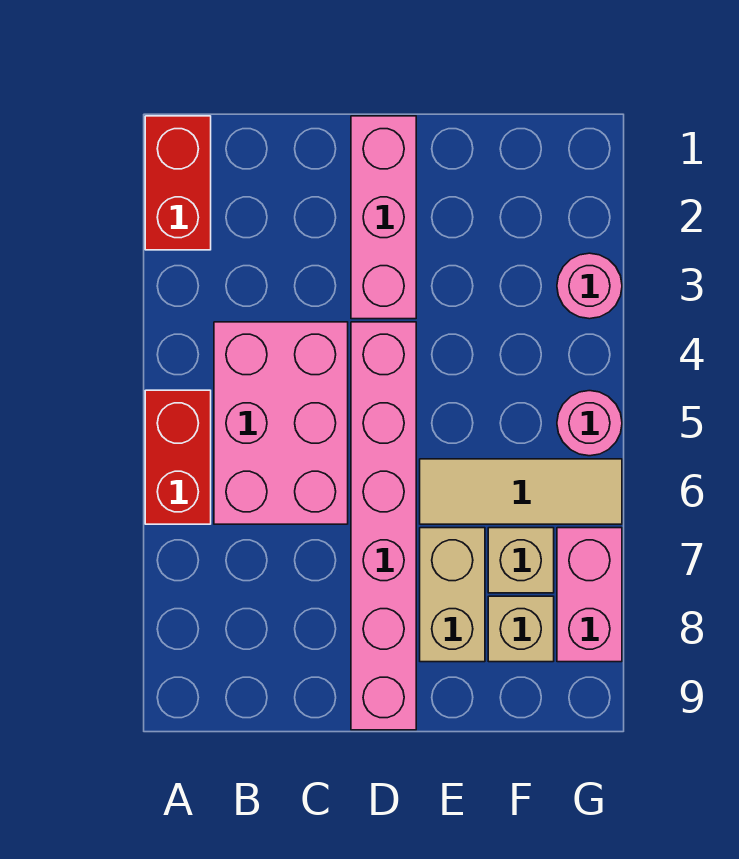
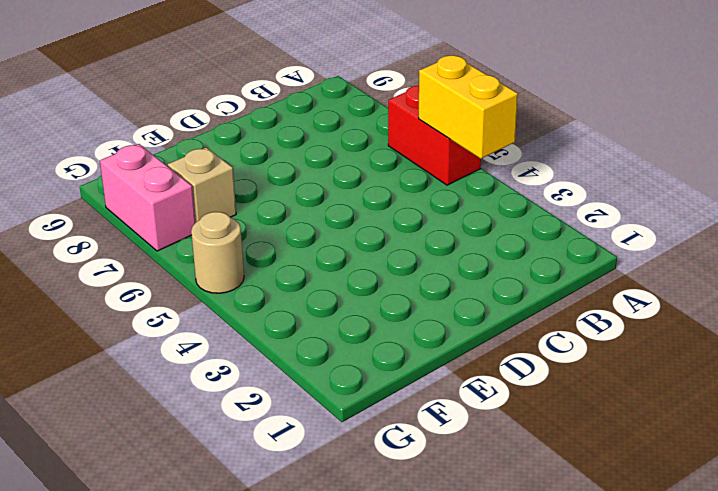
yellow 1x2 brick [419,55,518,159] -> none
tan 1x1 round brick [191,212,244,293] -> pink 1x1 round brick [557,391,622,456]
none -> red 1x2 brick [145,116,211,250]
none -> pink 2x3 brick [214,322,348,524]
none -> pink 1x3 brick [351,116,416,319]

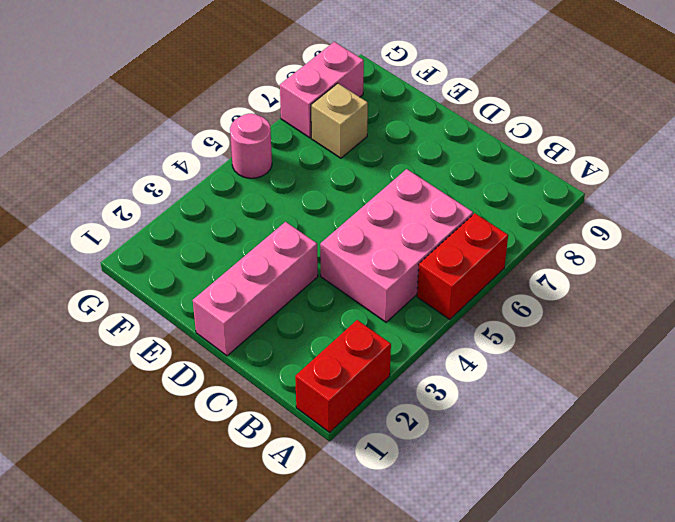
none -> pink 1x6 brick [351,322,416,730]
none -> tan 1x3 tile [420,459,622,524]
none -> tan 1x2 brick [420,528,485,662]

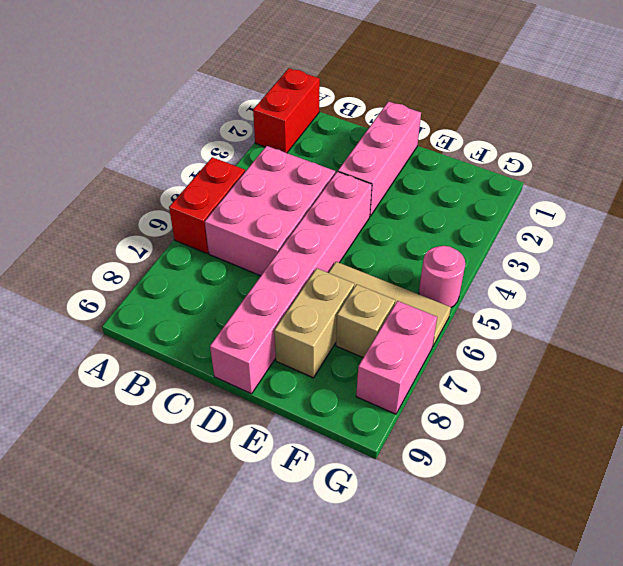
none -> tan 1x1 brick [488,596,554,662]
none -> pink 1x1 round brick [557,253,622,319]

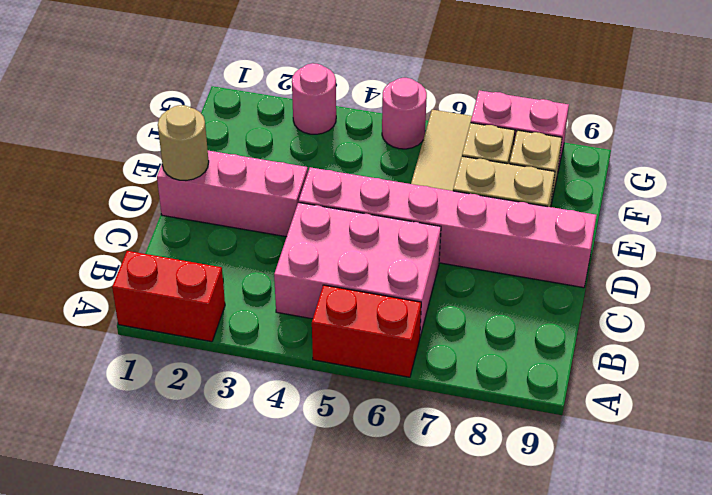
tan 1x1 round brick [158,105,209,180] -> none

